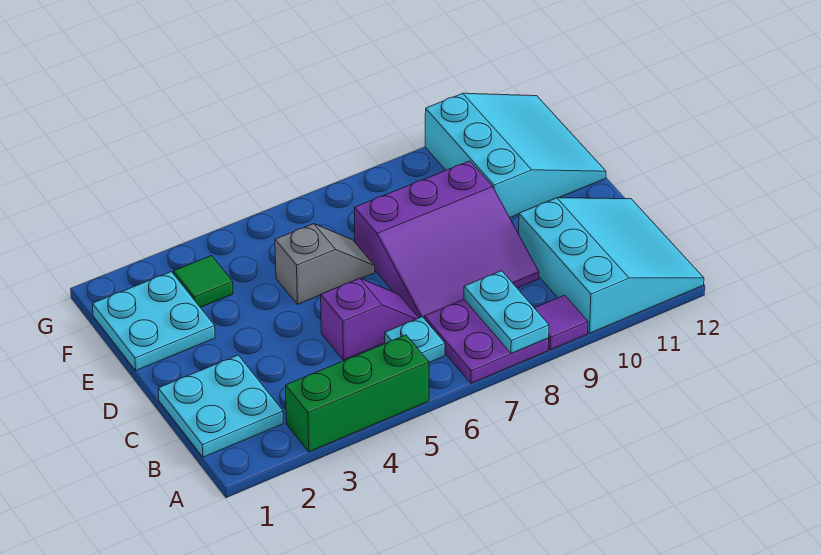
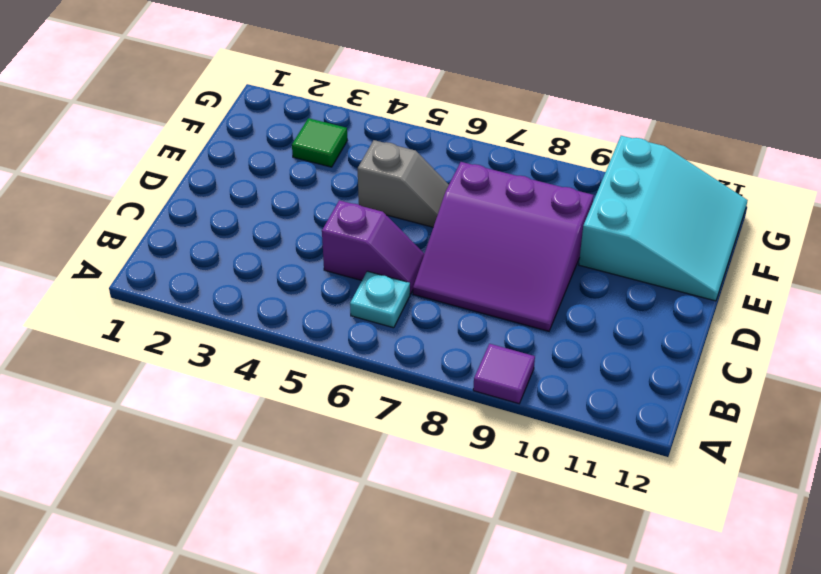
none -> green 1x3 brick [286,335,429,452]
none -> purple 2x2 plate [424,300,549,383]
none -> cyan 3x3 slope [519,198,704,333]

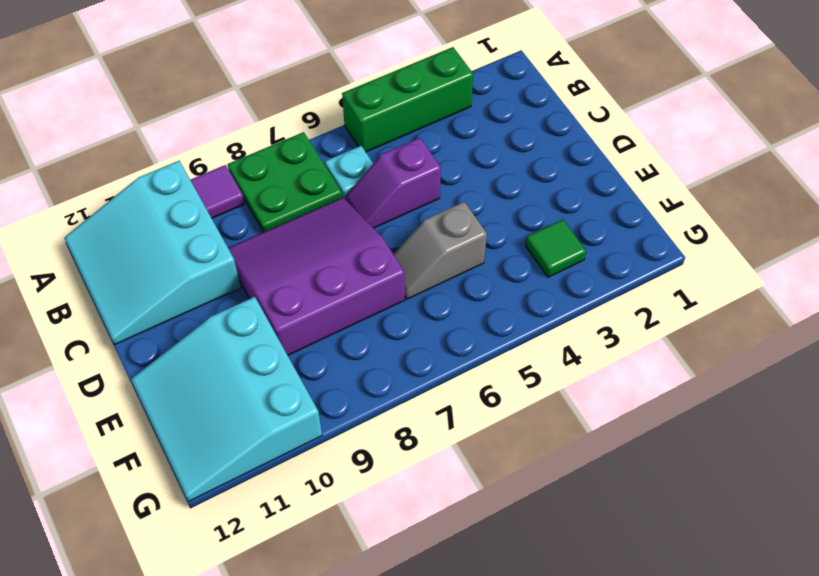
green 2x2 plate [228,132,342,232] -> purple 2x2 plate [424,300,549,383]
none -> cyan 2x2 plate [158,355,283,457]
none -> cyan 2x2 plate [92,272,215,370]
none -> cyan 1x2 plate [464,271,549,354]

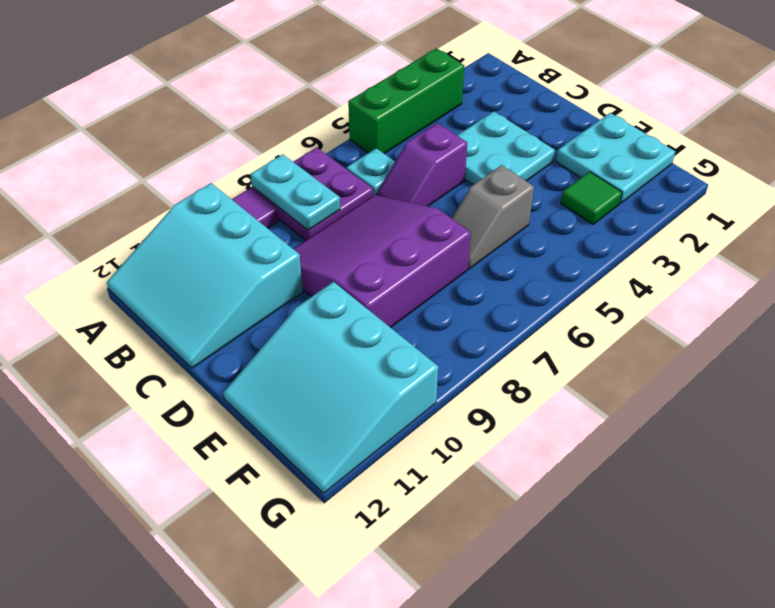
cyan 2x2 plate [457,111,555,185] -> cyan 2x2 plate moved to [158,355,283,457]

